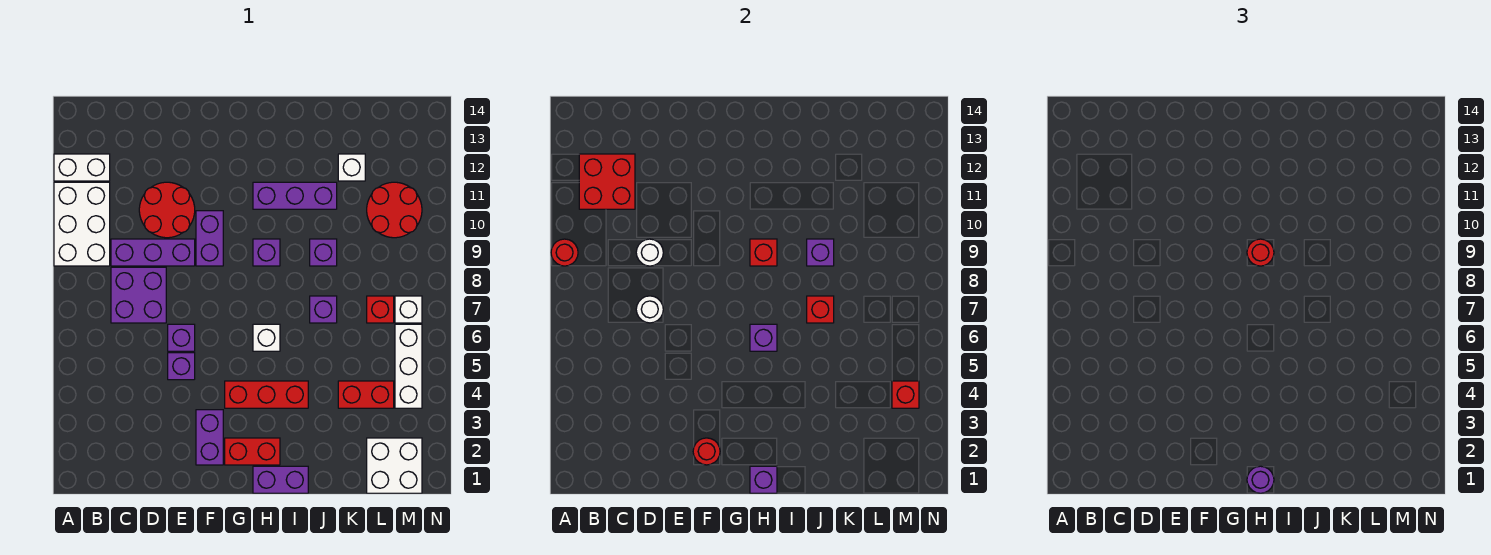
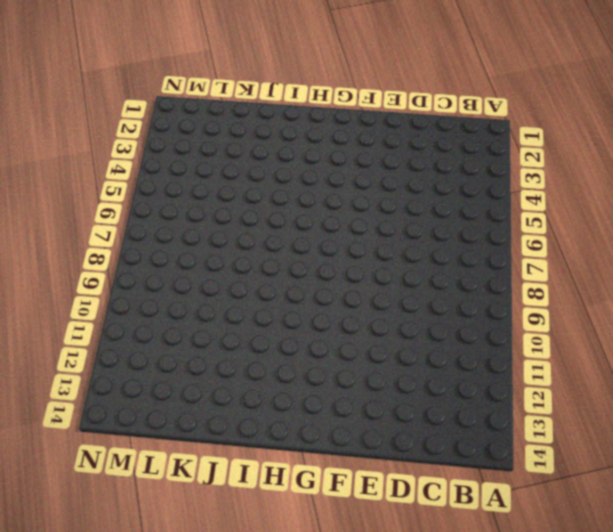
none -> white 2x3 brick [54,182,110,266]
none -> white 1x2 brick [54,154,110,181]
none -> purple 2x2 brick [111,267,166,323]
none -> purple 1x3 brick [111,239,195,266]

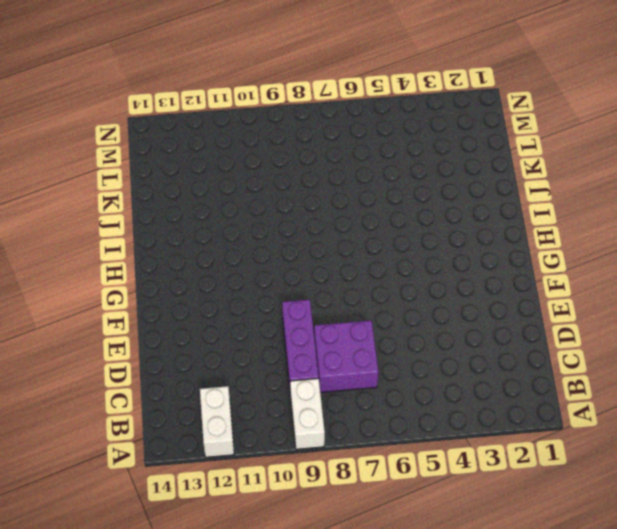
white 1x2 brick [290,378,325,449] -> white 2x3 brick [54,182,110,266]
none -> red 2x2 round brick [139,182,195,238]
none -> purple 1x1 brick [168,353,195,380]
none -> purple 1x1 brick [168,324,195,351]
none -> purple 1x2 brick [196,410,223,465]

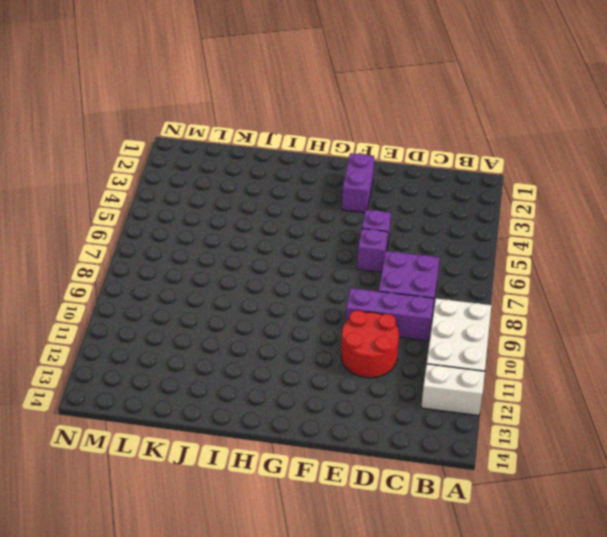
none -> purple 1x2 brick [196,211,223,266]
none -> red 1x2 brick [225,438,280,465]
none -> red 1x3 brick [225,381,308,408]
none -> purple 1x2 brick [253,466,308,493]

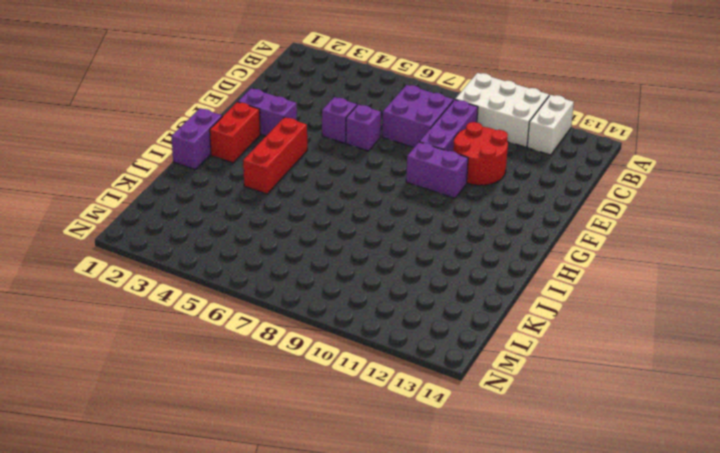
none -> white 1x1 brick [253,324,280,351]
none -> purple 1x1 brick [253,239,280,266]
none -> purple 1x3 brick [253,182,337,209]
none -> purple 1x1 brick [310,296,337,323]

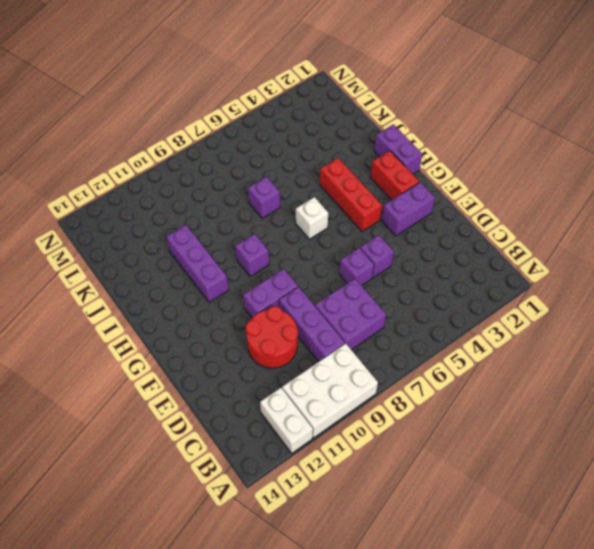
none -> purple 1x1 brick [310,239,337,266]
none -> red 1x2 brick [338,381,394,408]
none -> white 1x1 brick [338,154,365,181]
none -> white 2x2 brick [367,438,422,493]

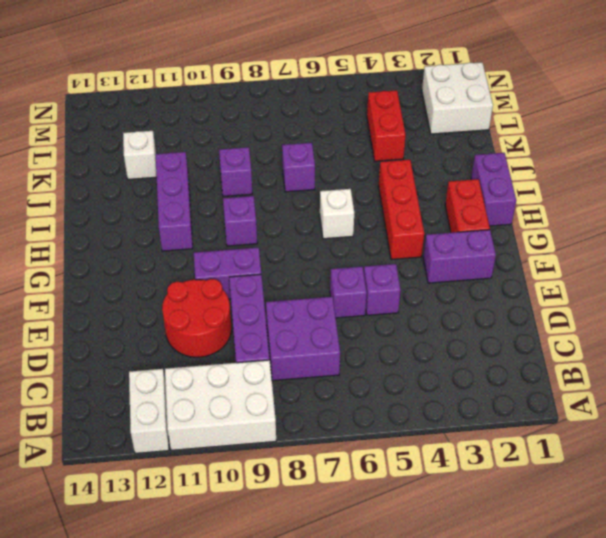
none -> red 1x1 brick [367,296,394,323]
none -> red 2x2 round brick [367,182,422,238]
none -> white 1x3 brick [395,324,422,408]
none -> white 1x1 brick [395,296,422,323]

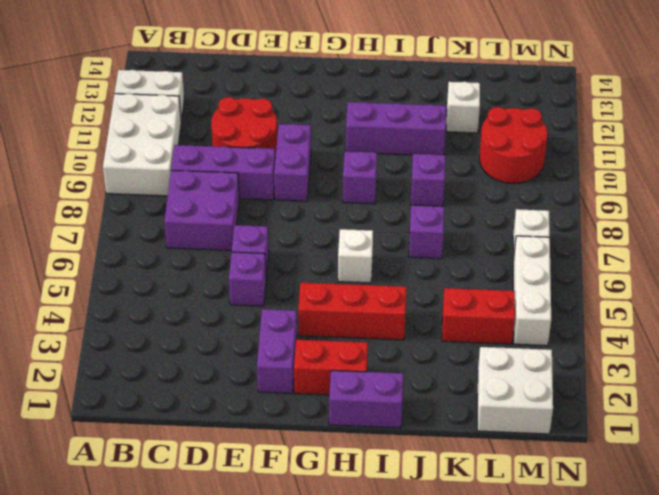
none -> red 1x1 brick [367,296,394,323]
none -> red 1x1 round brick [551,239,578,266]
none -> red 2x2 brick [579,154,635,209]
none -> white 1x1 round brick [636,296,663,323]

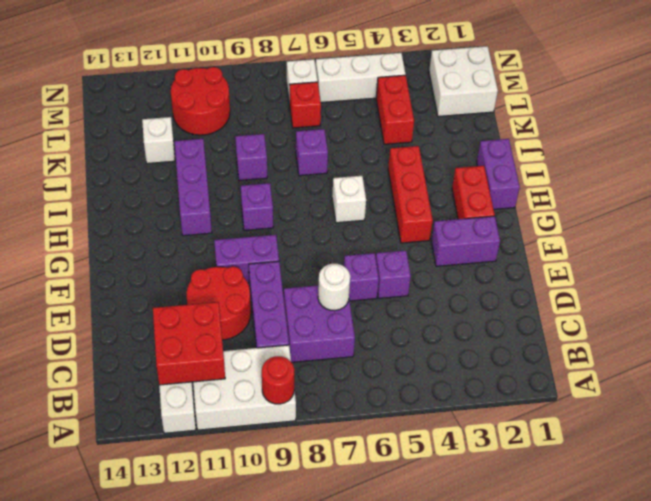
none -> white 1x1 round brick [636,239,663,266]
none -> red 1x1 round brick [693,438,720,465]
none -> purple 1x1 brick [750,466,777,493]
none -> purple 1x1 brick [750,324,777,351]

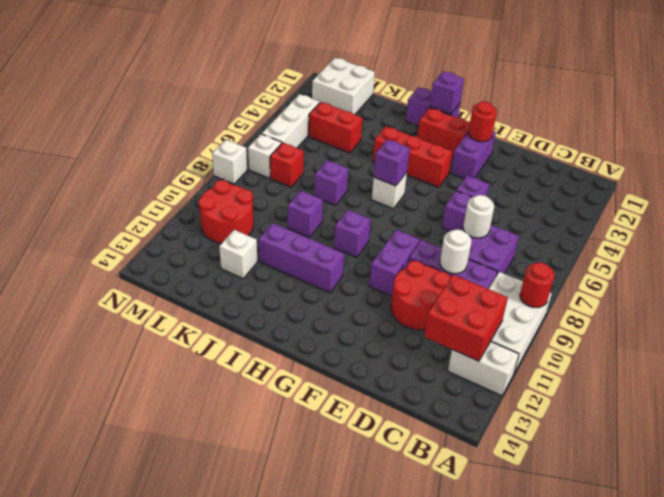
white 1x1 brick [212,140,247,184] -> none
none -> red 1x1 brick [750,239,777,266]
none -> red 1x1 brick [807,296,834,323]
none -> purple 1x1 brick [807,239,834,266]
none -> red 1x1 brick [892,381,919,408]

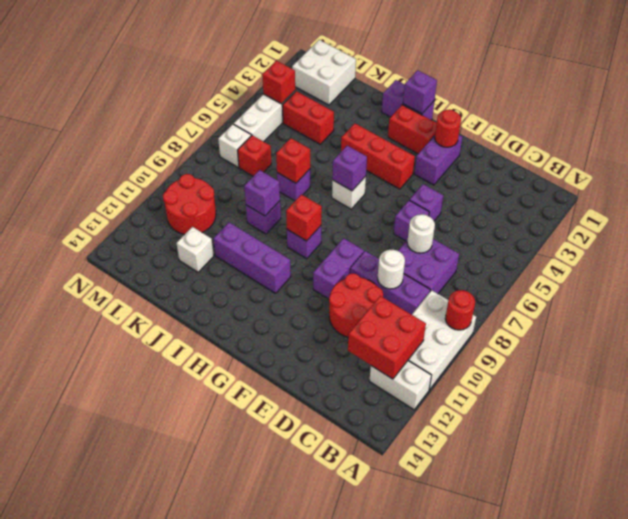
none -> purple 1x1 round brick [1247,466,1274,493]
none -> red 1x1 round brick [1247,239,1274,266]

